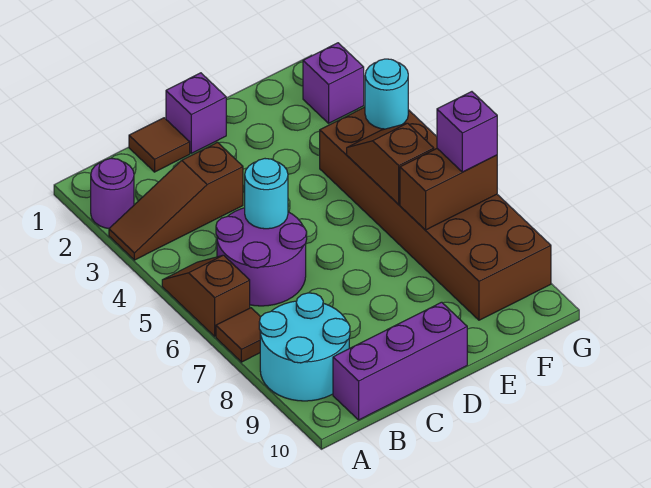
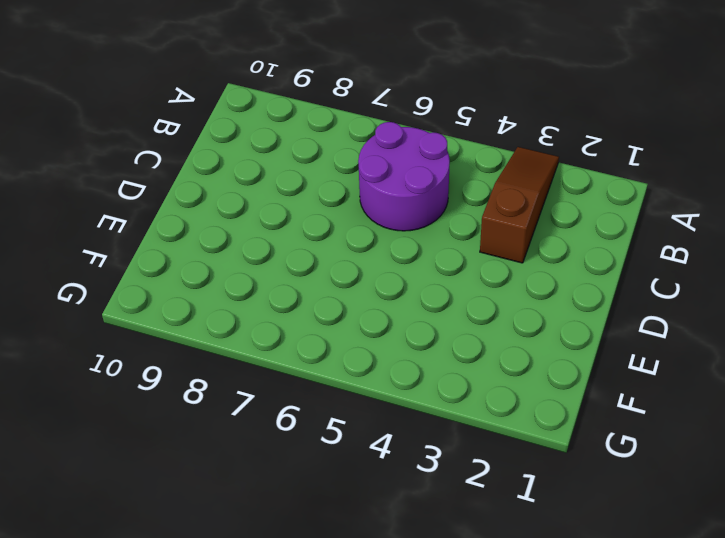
none -> purple 1x1 round brick [91,158,134,228]
none -> brown 1x2 slope [162,255,250,336]
none -> brown 1x1 tile [216,308,260,362]

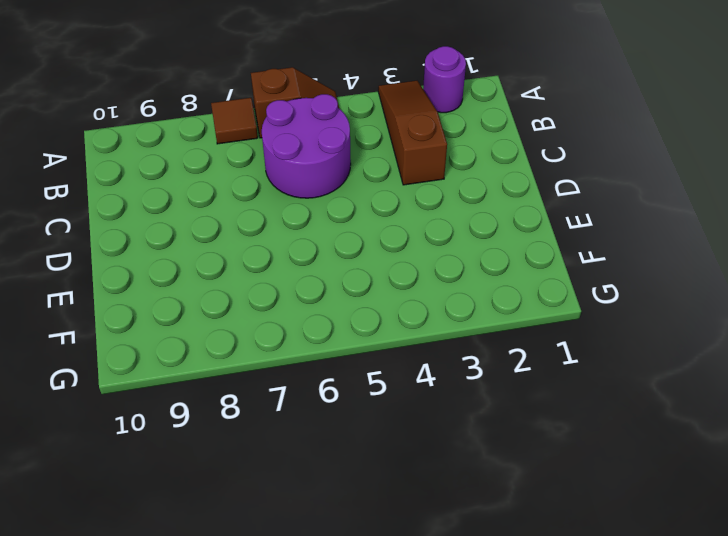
none -> cyan 2x2 round brick [259,293,350,401]
none -> purple 1x3 brick [333,302,467,420]
none -> brown 1x1 tile [129,118,190,172]

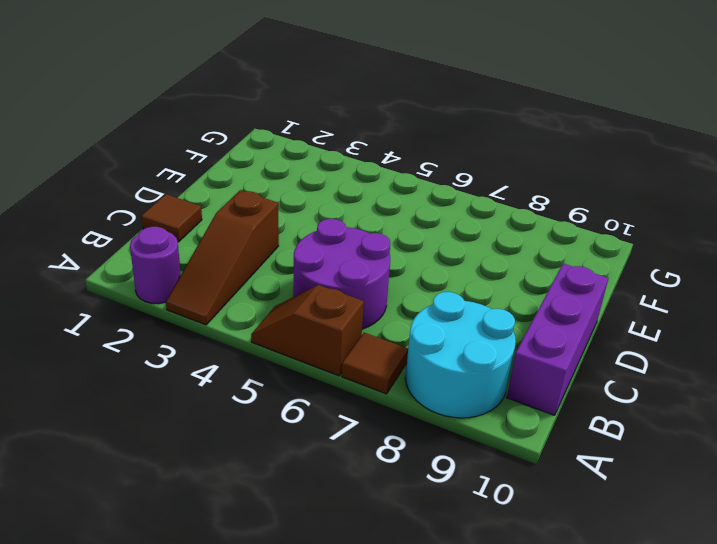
none -> purple 1x1 brick [166,73,226,153]
none -> brown 2x6 brick [320,107,551,320]
none -> purple 1x1 brick [303,43,364,123]

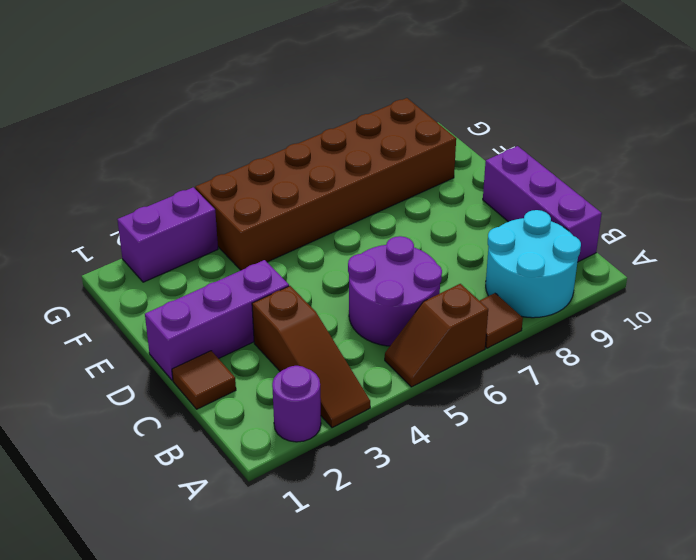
purple 1x3 brick [145,260,289,380] -> purple 1x1 brick [166,73,226,153]
purple 1x2 brick [117,187,218,282] -> purple 1x1 brick [303,43,364,123]
none -> cyan 1x1 round brick [245,159,288,229]
none -> brown 1x2 slope [347,123,434,204]
none -> brown 1x2 brick [400,149,497,230]

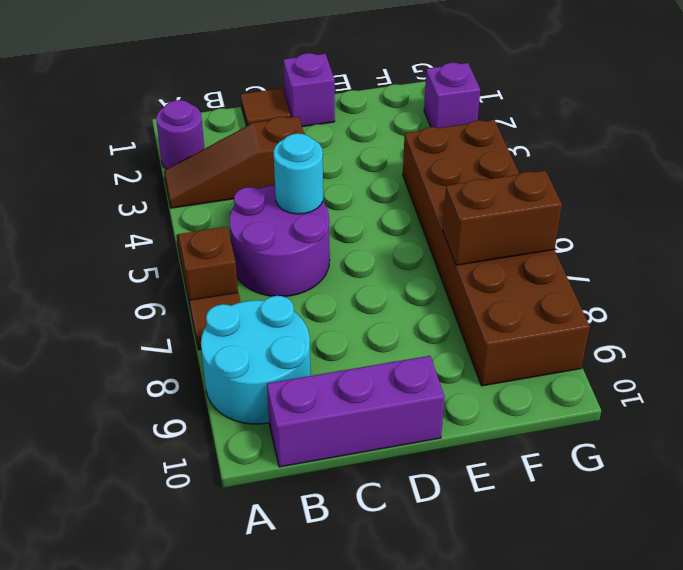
none -> brown 1x2 slope [347,123,434,204]
none -> cyan 1x1 round brick [365,59,408,129]
none -> purple 1x1 brick [437,92,497,172]

